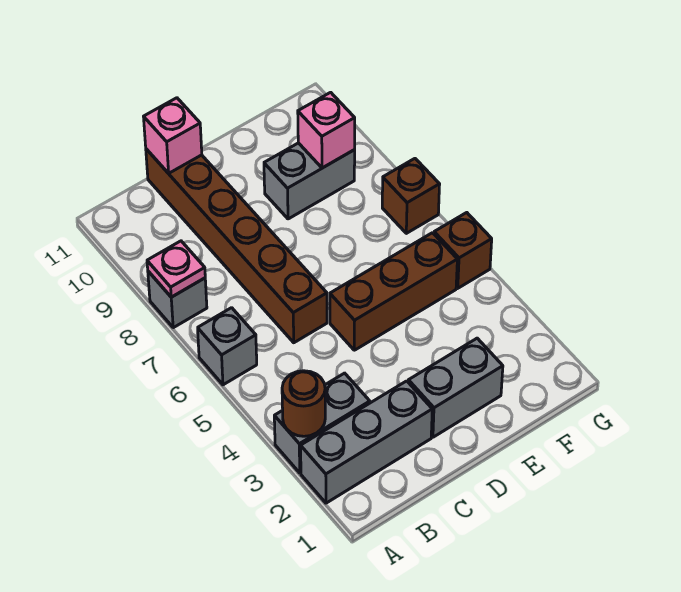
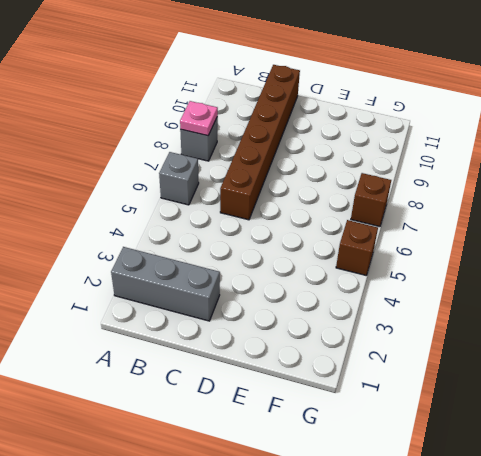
none -> grey 1x2 brick [274,373,370,473]
none -> grey 1x2 brick [408,338,503,437]
none -> brown 1x3 brick [330,233,457,350]

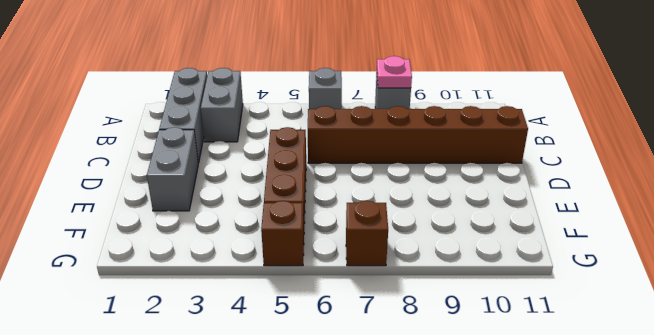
none -> grey 1x2 brick [264,143,355,219]
none -> brown 1x1 round brick [282,371,325,436]
none -> pink 1x1 brick [144,98,202,173]

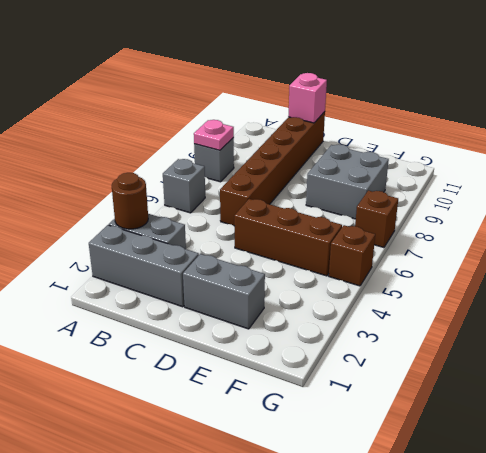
grey 2x2 brick [306,144,389,219] -> grey 1x2 brick [264,143,355,219]
none -> pink 1x1 brick [298,92,355,168]

